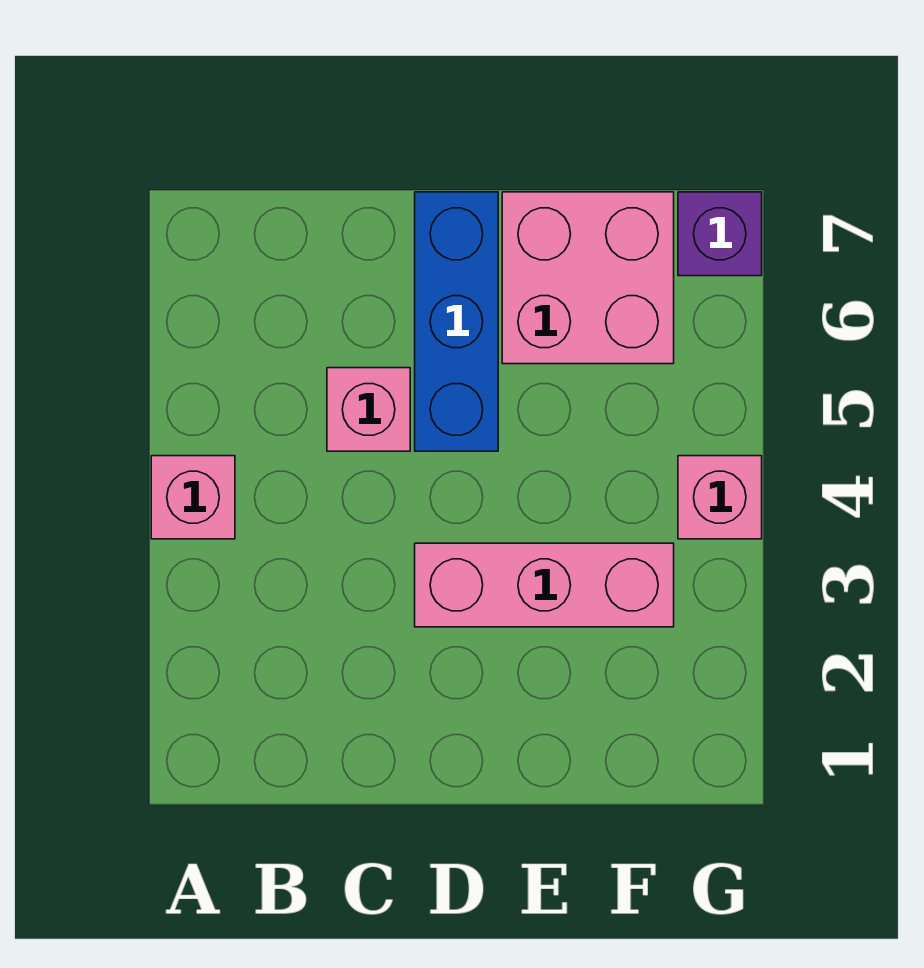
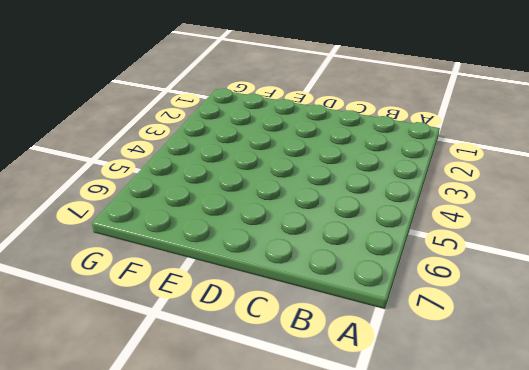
none -> pink 1x1 brick [151,456,235,539]
none -> pink 1x1 brick [327,368,410,451]

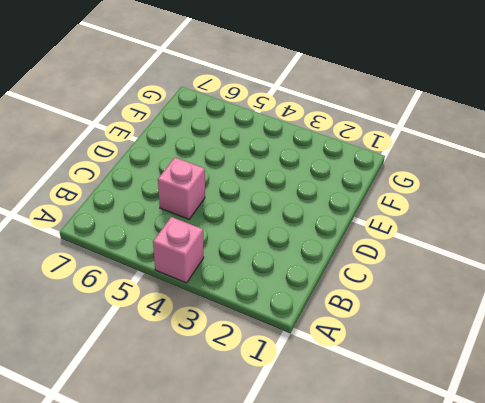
none -> pink 1x3 brick [415,543,674,627]
none -> blue 1x3 brick [415,192,498,451]

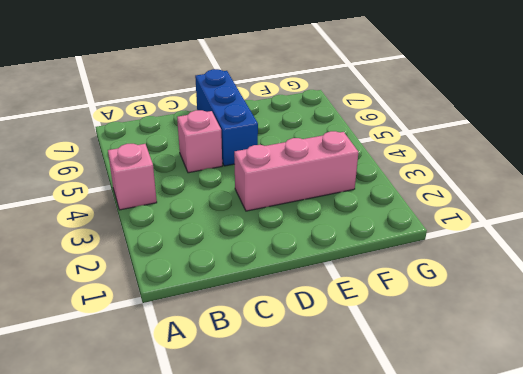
none -> pink 2x2 brick [502,192,674,364]
none -> pink 1x1 brick [678,456,762,539]

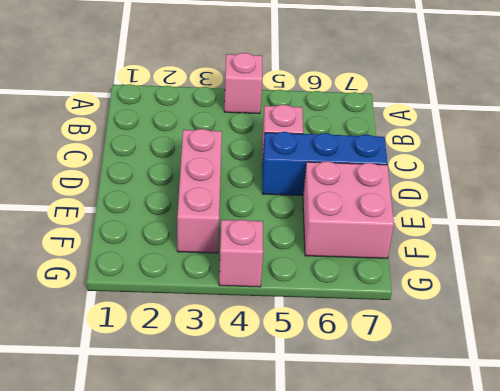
none -> purple 1x1 brick [678,192,762,276]

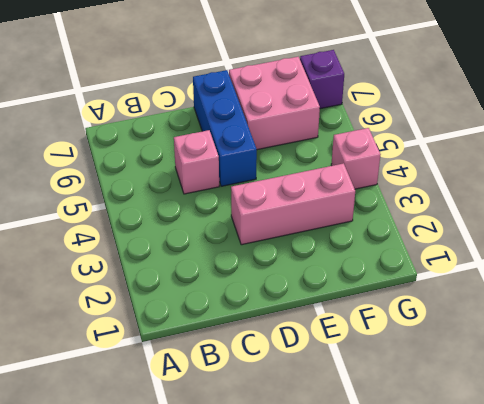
none -> pink 1x1 brick [151,456,235,539]

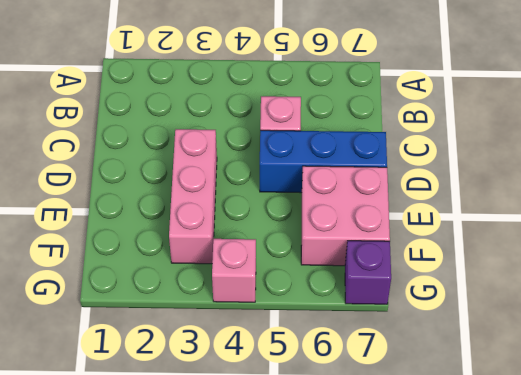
none -> pink 1x1 brick [151,456,235,539]

